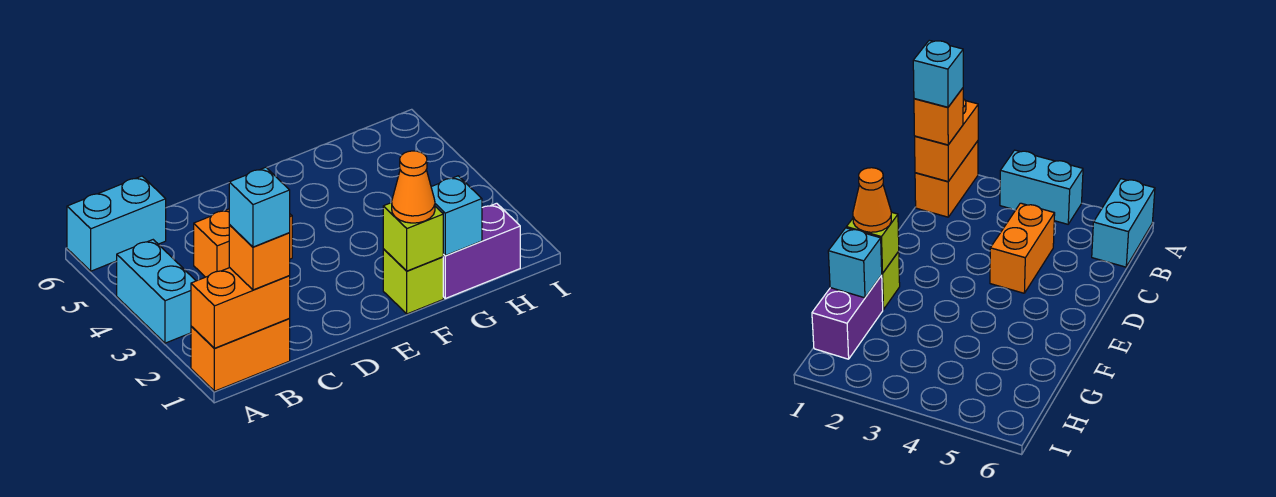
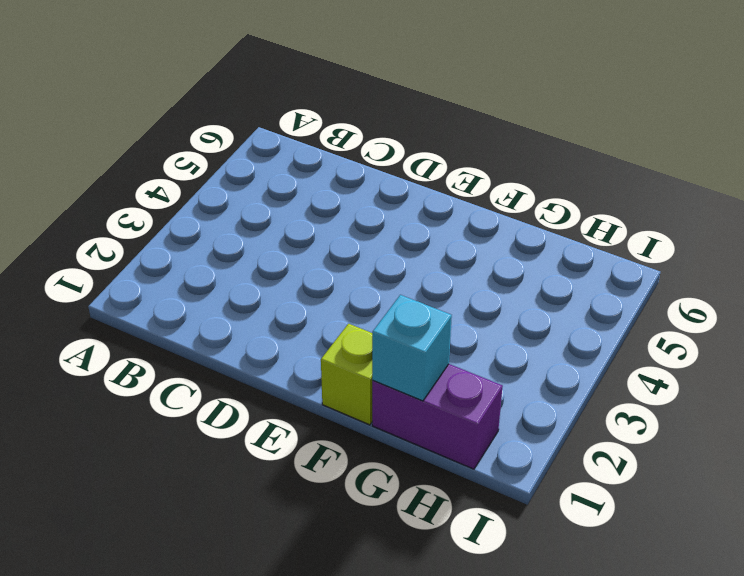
none -> orange 1x2 brick [191,319,290,391]
none -> cyan 1x2 brick [117,240,196,343]
none -> cyan 1x2 brick [67,176,166,271]

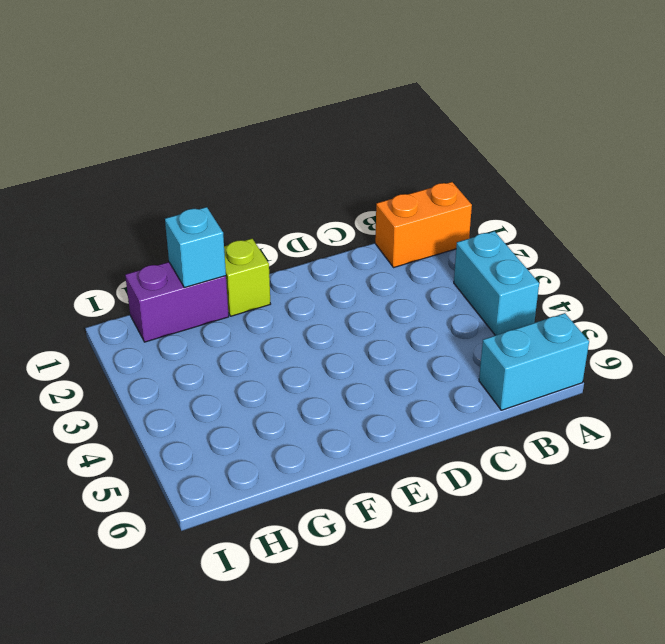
none -> orange 1x2 brick [194,209,292,277]
none -> orange 1x2 brick [191,268,290,348]
none -> lime 1x1 brick [383,203,443,271]

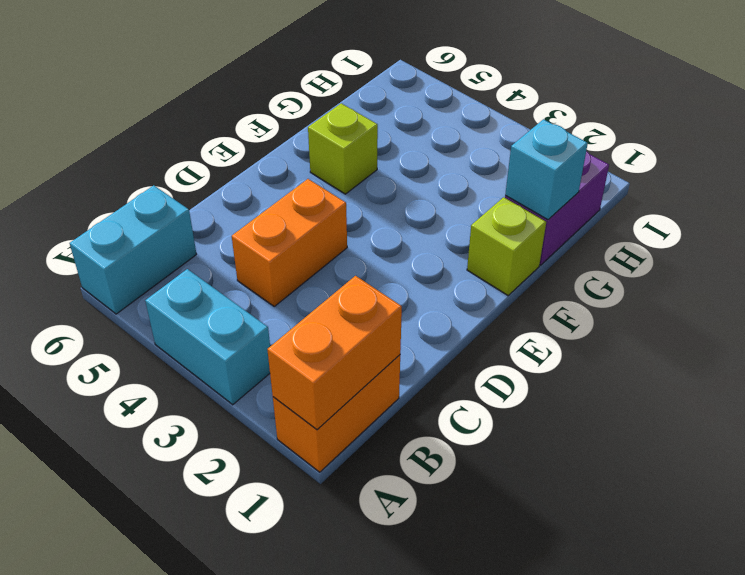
lime 1x1 brick [308,103,378,194] -> lime 1x1 brick moved to [383,203,443,271]
none -> orange 1x1 brick [229,225,290,290]
none -> orange 1x1 cone [392,151,435,223]
none -> cyan 1x1 brick [229,167,290,247]

